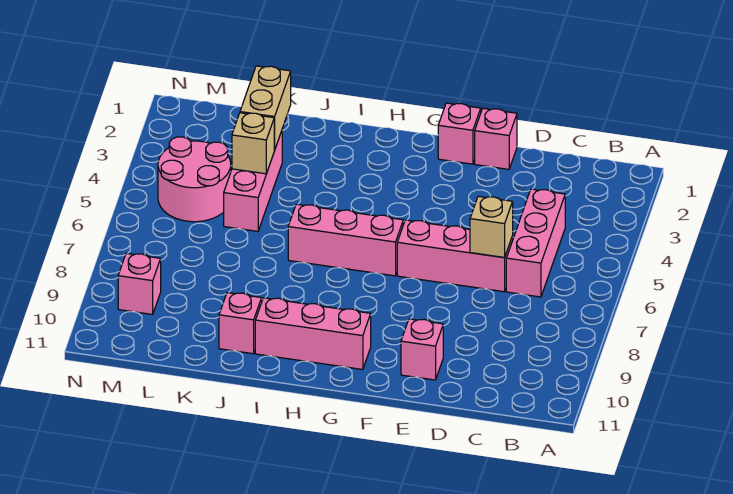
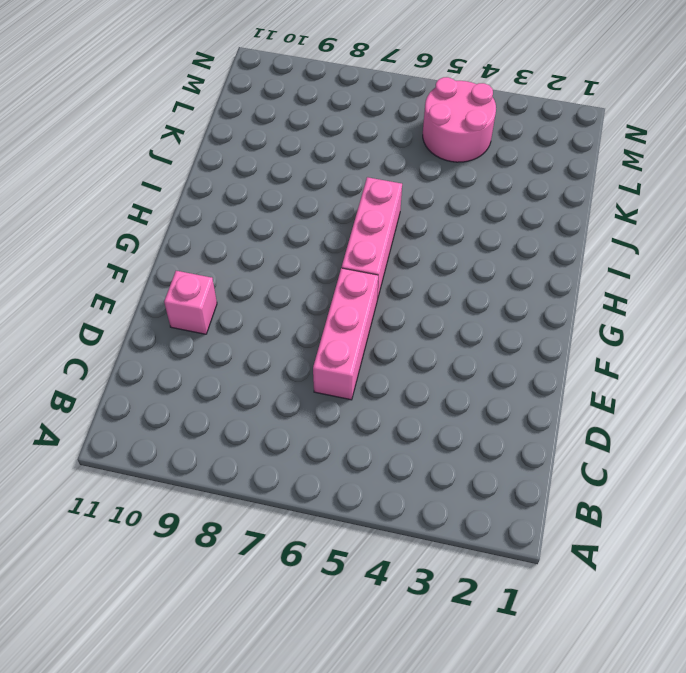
none -> pink 1x3 brick [506,189,565,297]
none -> pink 1x1 brick [475,108,517,169]
none -> pink 1x1 brick [438,103,481,164]

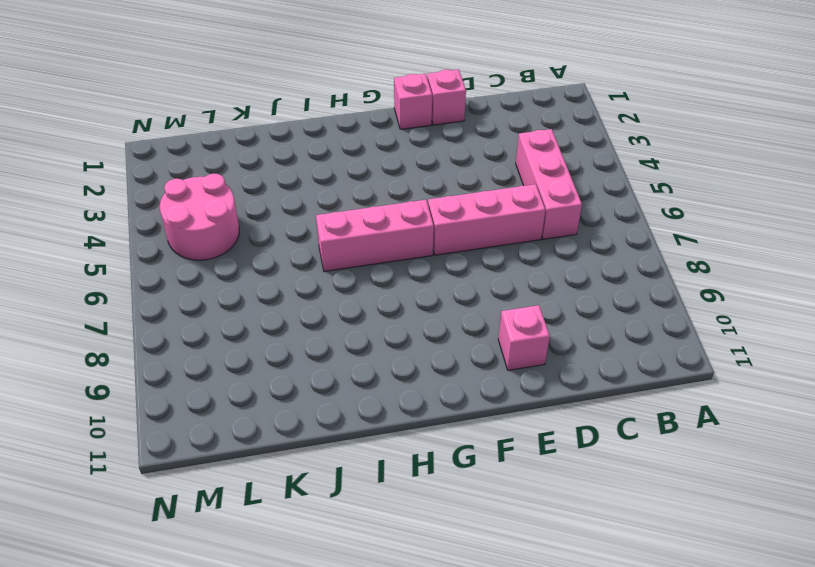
none -> pink 1x3 brick [255,298,371,370]
none -> pink 1x1 brick [219,293,262,354]
none -> pink 1x3 brick [224,131,282,231]

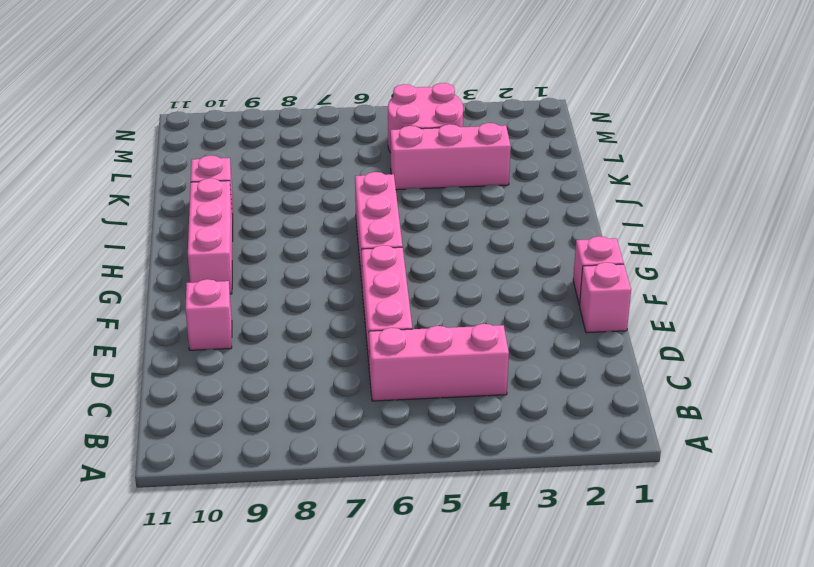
none -> pink 1x1 brick [118,253,161,314]
none -> tan 1x1 brick [470,196,513,257]
none -> tan 1x2 brick [240,66,291,150]

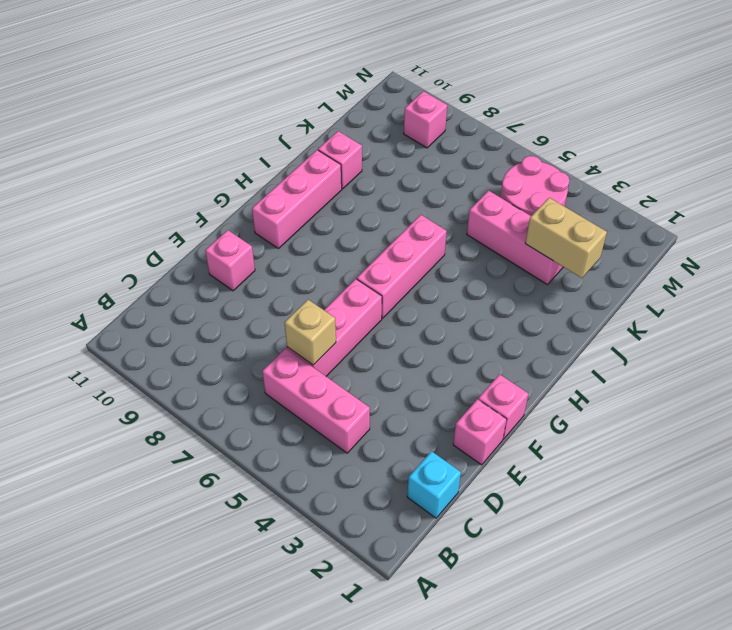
cyan 1x1 brick [407,451,461,518] -> none
none -> tan 1x1 brick [232,113,274,174]

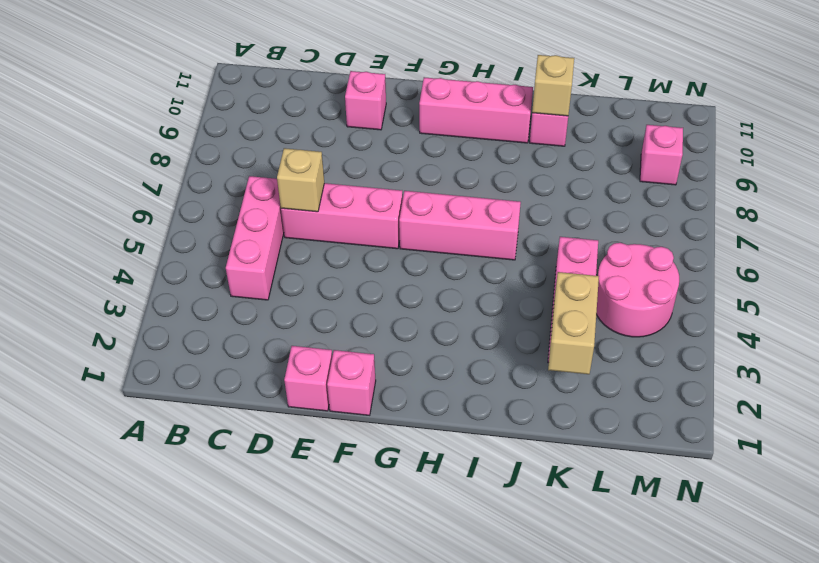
tan 1x1 brick [532,55,574,116] -> tan 1x1 brick moved to [232,113,274,174]

